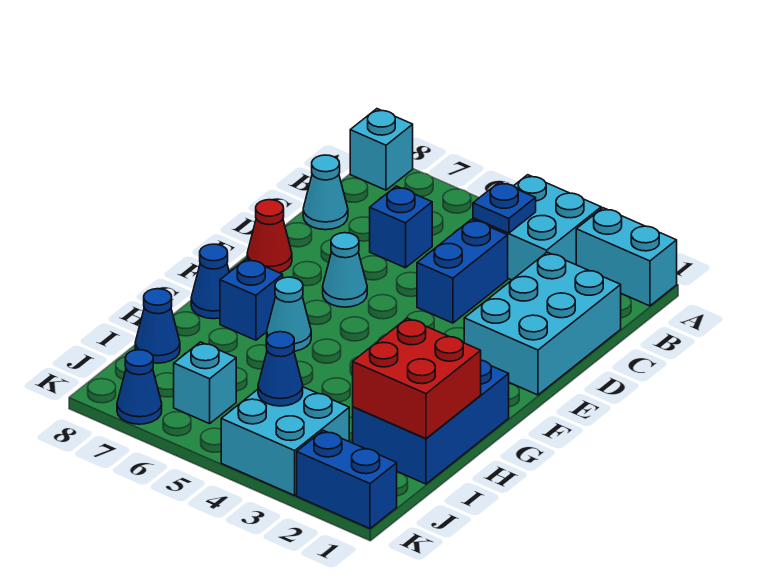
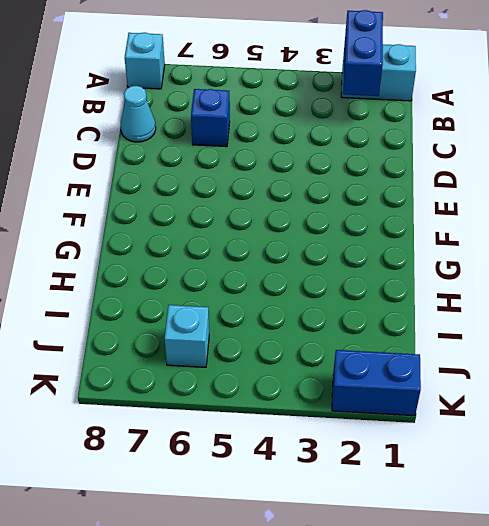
blue 1x2 brick [343,10,383,96] -> blue 1x2 brick moved to [417,219,508,323]
none -> cyan 2x2 brick [473,175,601,280]
none -> cyan 2x3 brick [464,252,621,395]
none -> cyan 1x1 cone [323,233,367,307]

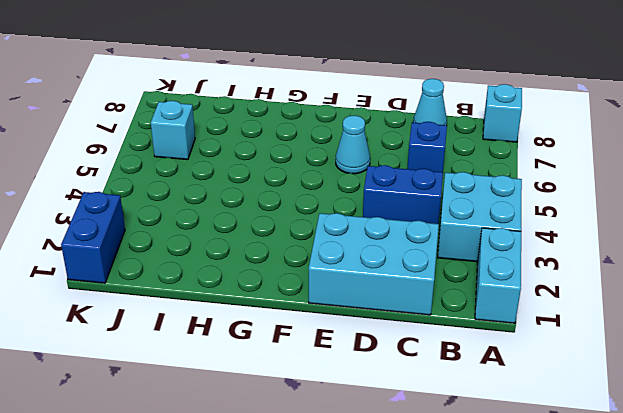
none -> red 1x1 cone [247,200,292,273]
none -> blue 2x3 brick [353,360,509,484]
none -> cyan 1x1 cone [267,277,311,351]

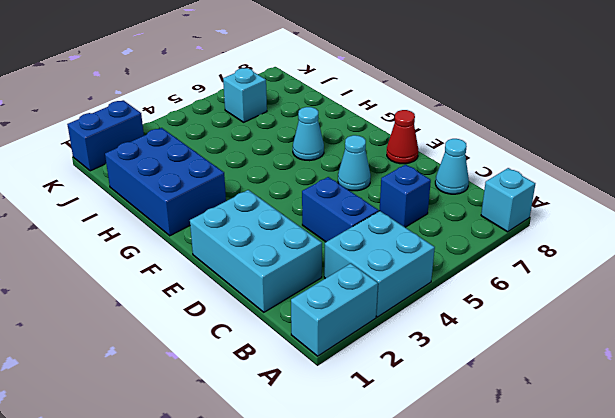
none -> blue 1x1 brick [220,259,283,340]
none -> blue 1x1 cone [191,244,229,319]
none -> blue 1x1 cone [135,289,180,363]

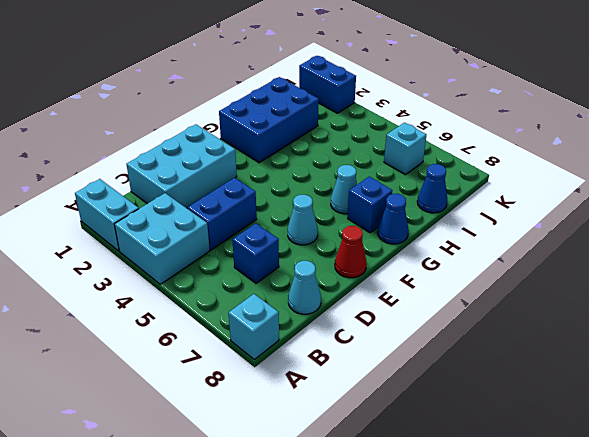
none -> cyan 2x2 brick [221,387,349,495]
none -> blue 1x1 cone [117,350,162,424]
none -> blue 1x1 plate [473,182,536,233]

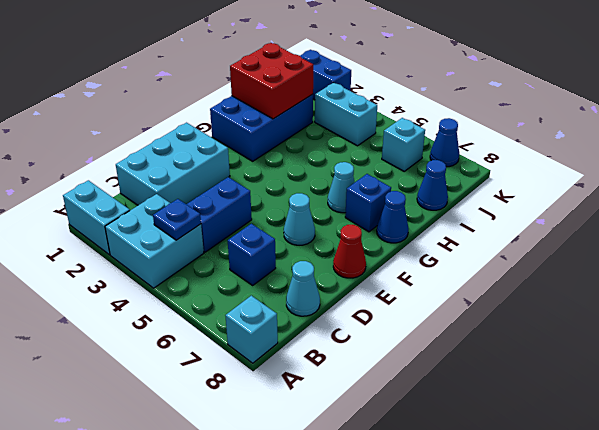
cyan 1x2 brick [315,83,377,146] -> cyan 2x2 brick [221,387,349,495]
none -> blue 1x1 cone [258,332,303,406]

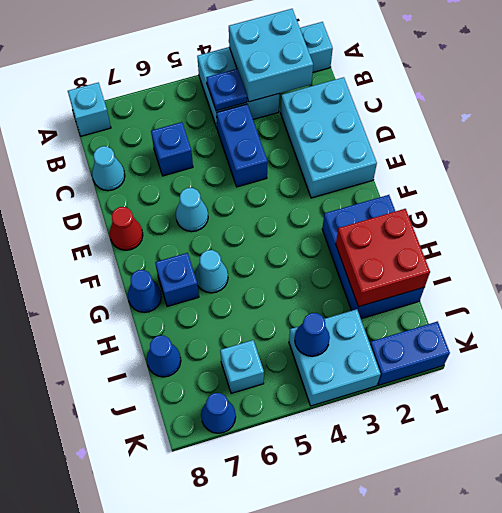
cyan 2x2 brick [229,9,313,102] -> none

